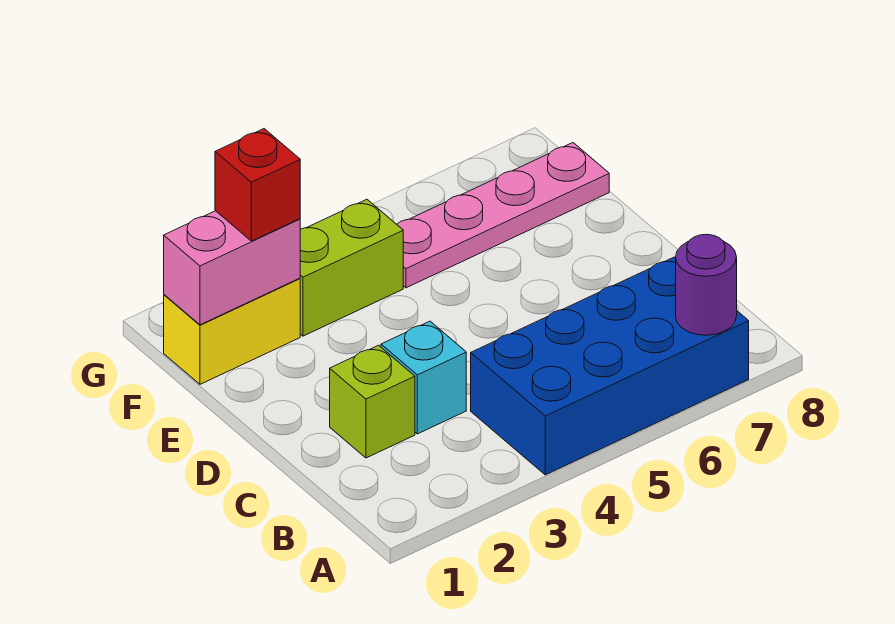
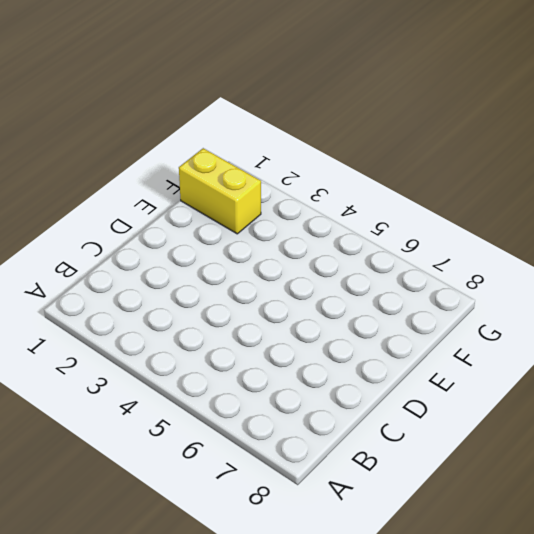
none -> blue 2x4 brick [471,257,749,475]
none -> lime 1x1 brick [330,345,415,458]

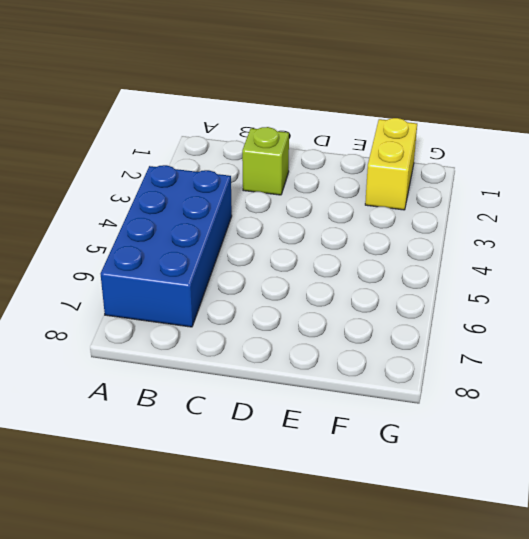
none -> cyan 1x1 brick [381,321,466,434]
none -> lime 1x2 brick [300,200,403,336]

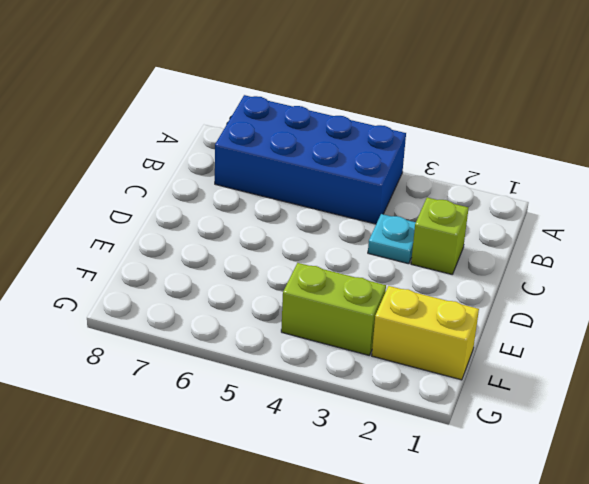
cyan 1x1 plate [368,214,416,264] -> cyan 1x1 brick [381,321,466,434]
none -> pink 1x4 plate [397,143,609,288]
none -> purple 1x1 round brick [676,234,737,335]

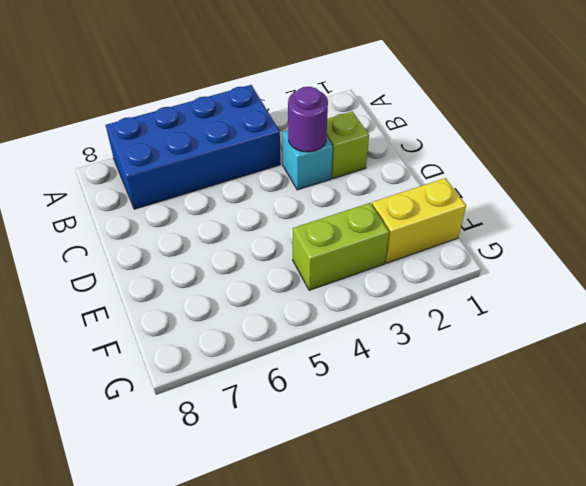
purple 1x1 round brick [288,87,328,152] -> purple 1x1 round brick moved to [676,234,737,335]
none -> pink 1x4 plate [397,143,609,288]
none -> pink 1x2 brick [164,211,300,325]

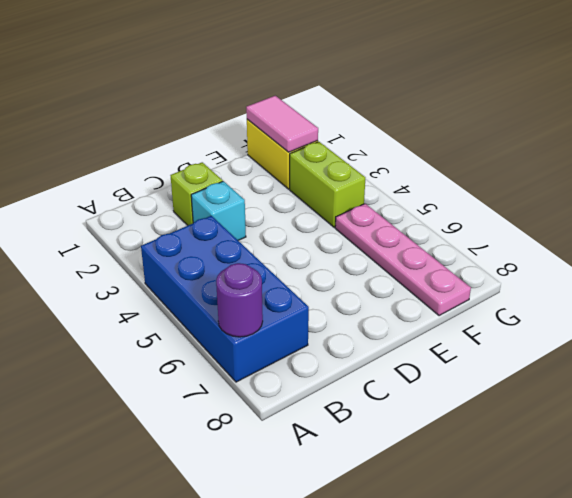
pink 1x2 tile [246,96,318,152] -> pink 1x2 brick [164,211,300,325]
none -> red 1x1 brick [215,129,300,241]

